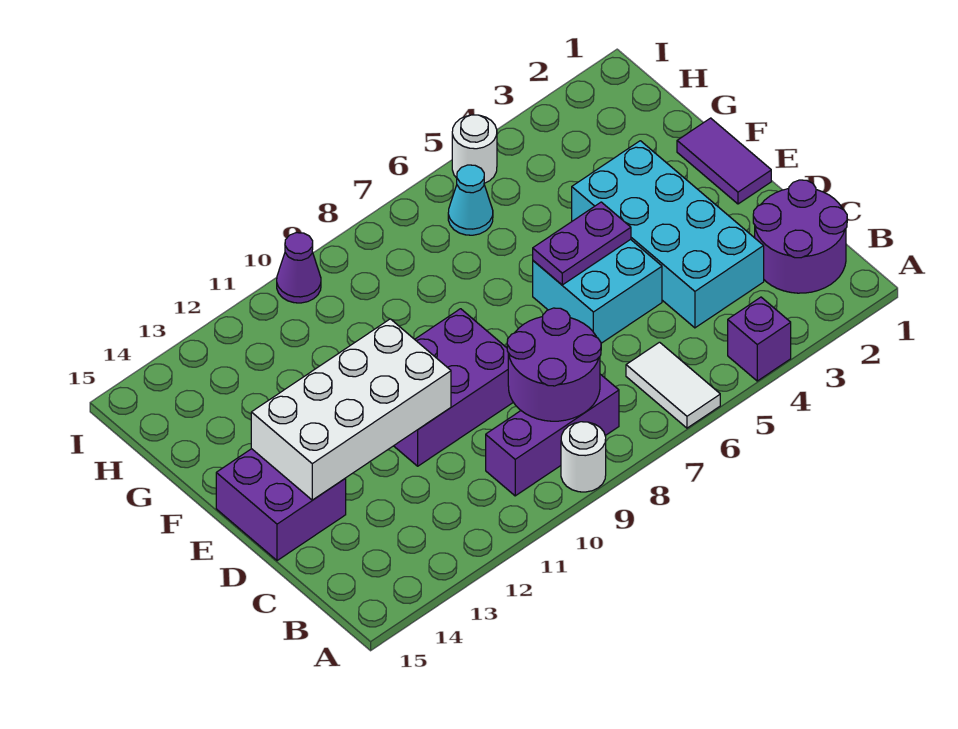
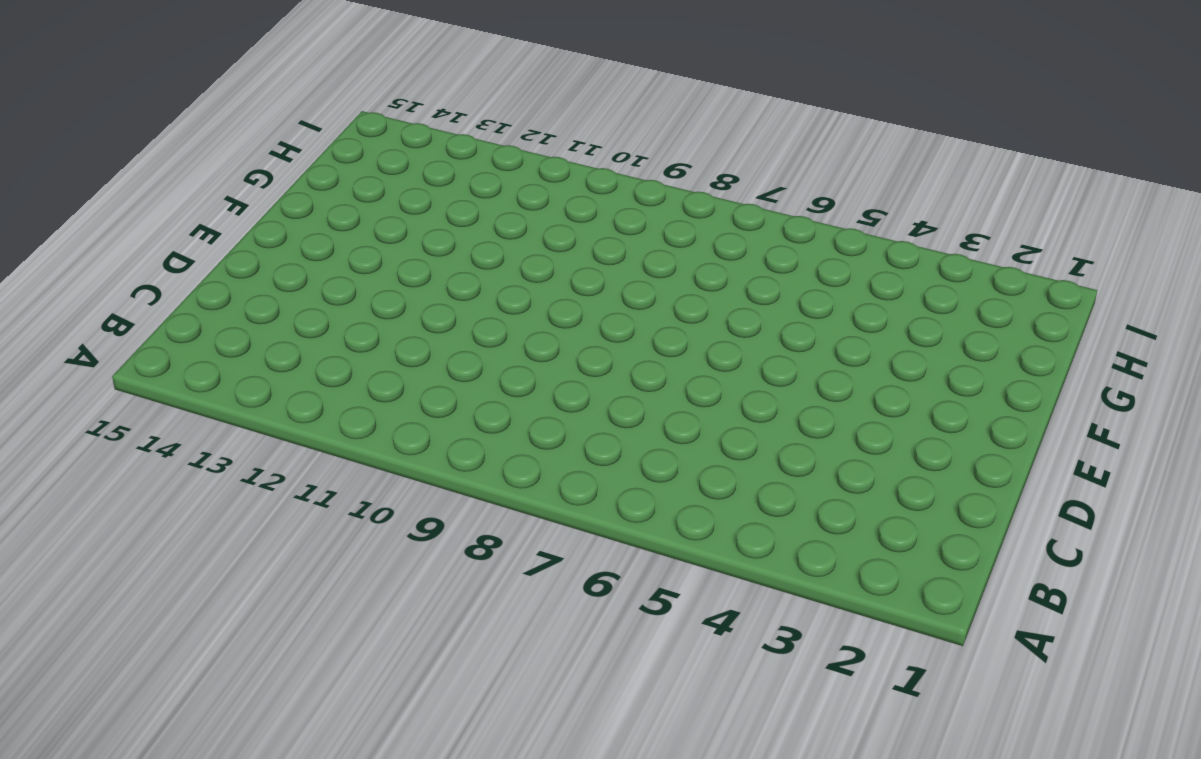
none -> purple 1x1 brick [728,297,791,381]
none -> white 1x2 tile [626,342,720,428]
none -> white 1x1 round brick [561,422,606,492]

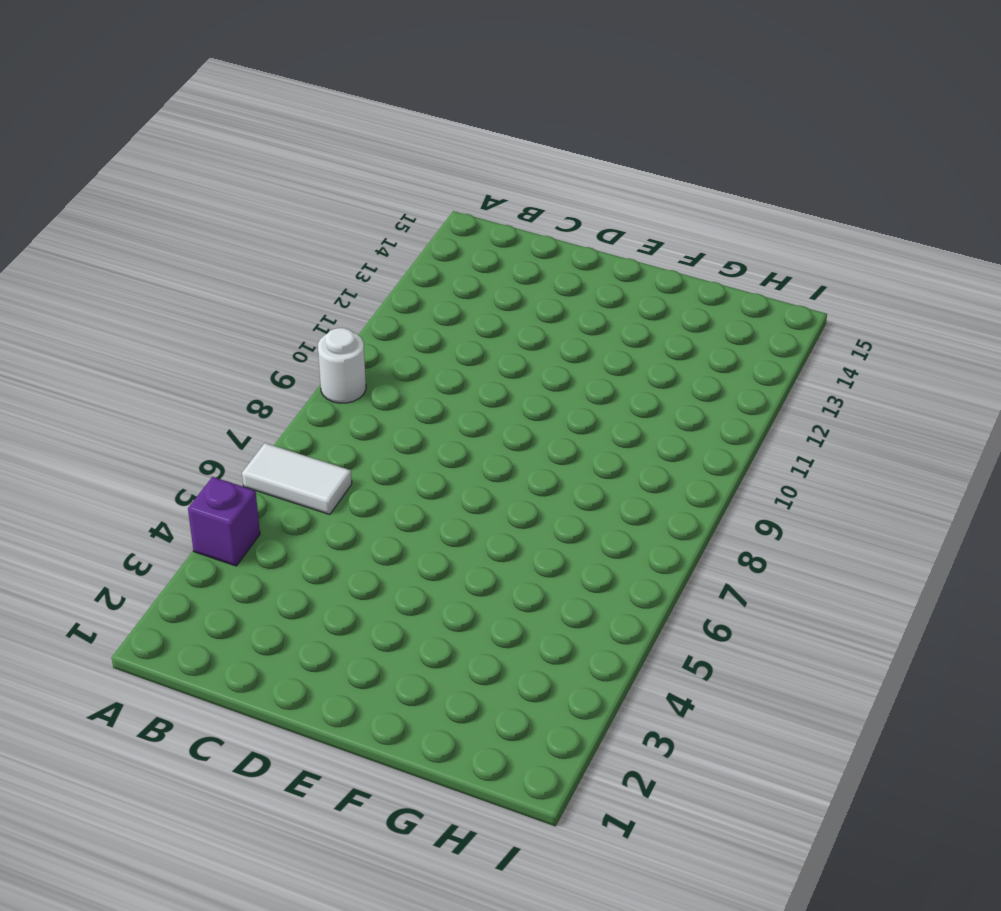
none -> purple 2x2 round brick [753,180,847,293]
none -> purple 1x3 brick [486,374,619,496]
none -> cyan 2x4 brick [572,141,764,328]

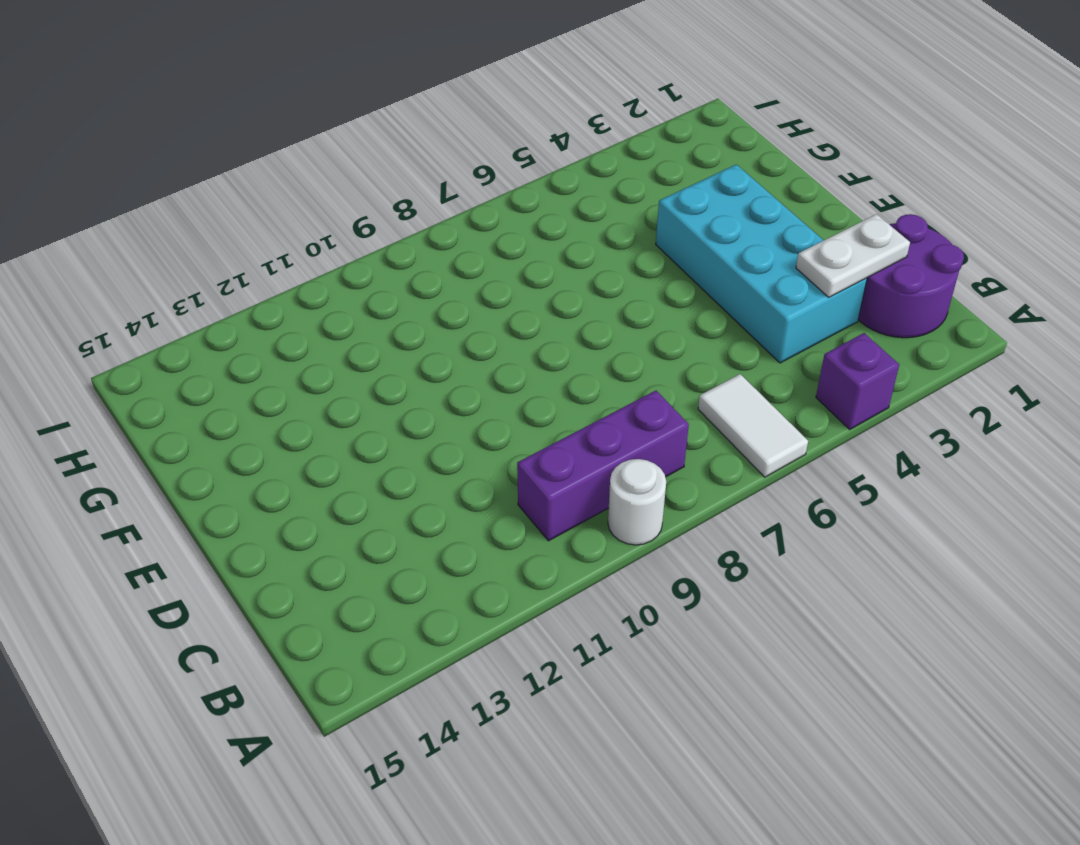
white 1x2 plate [796,214,910,297] -> none
none -> cyan 2x2 brick [533,239,662,343]
none -> purple 2x3 brick [394,309,513,466]
none -> purple 2x2 brick [216,449,346,561]

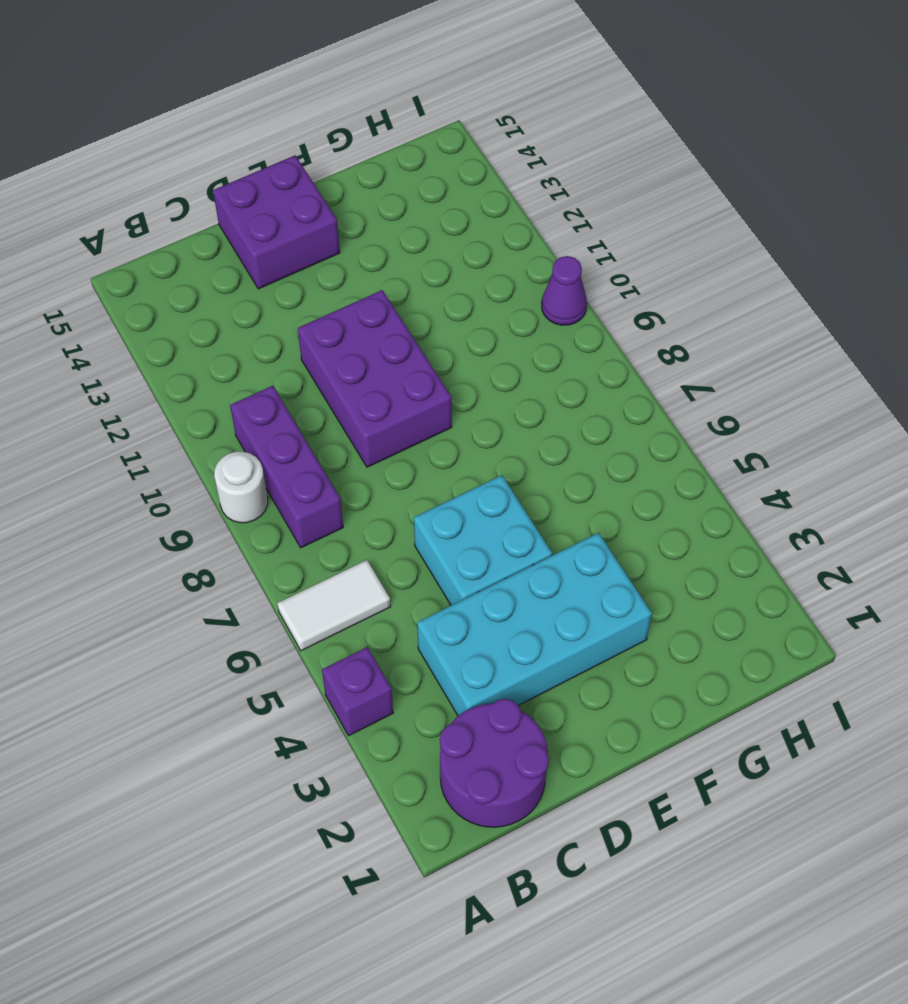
none -> purple 1x2 tile [677,118,771,204]
none -> cyan 1x1 cone [448,165,493,235]
none -> white 1x1 round brick [452,115,497,183]

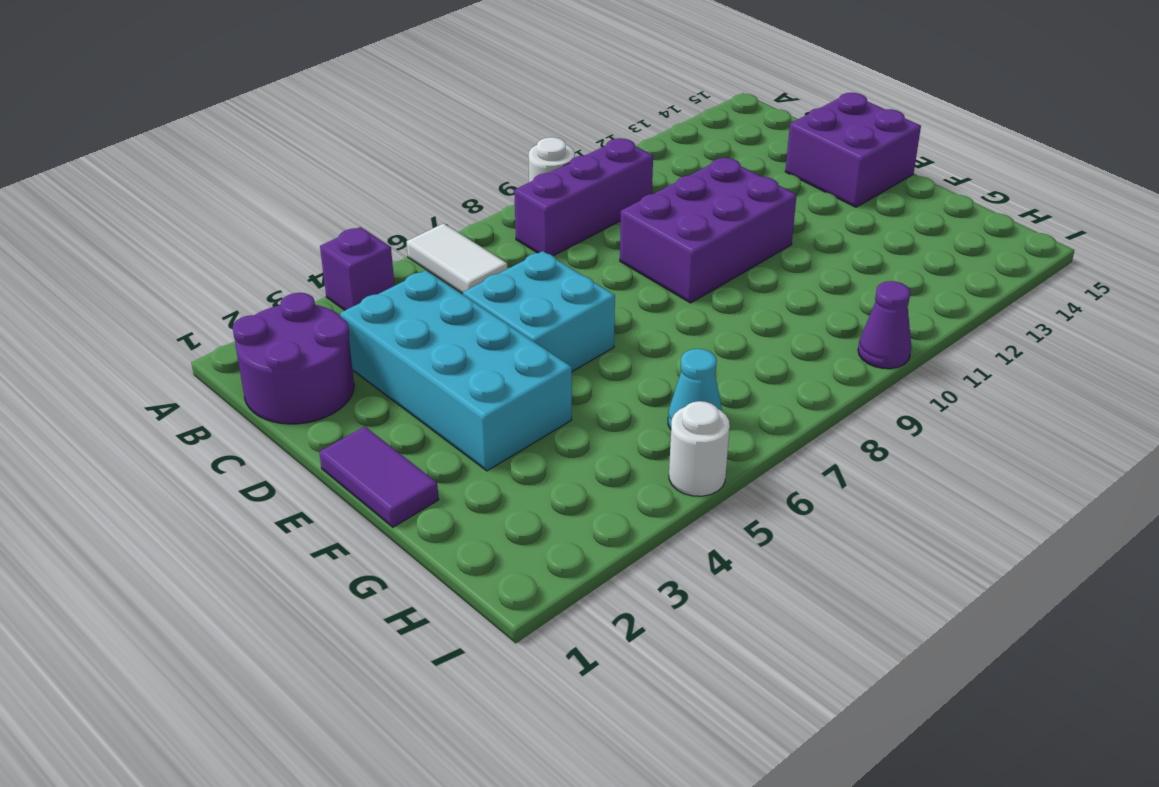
none -> purple 2x2 round brick [507,308,601,421]
none -> white 2x4 brick [251,319,451,500]
none -> purple 1x2 plate [533,202,631,285]

